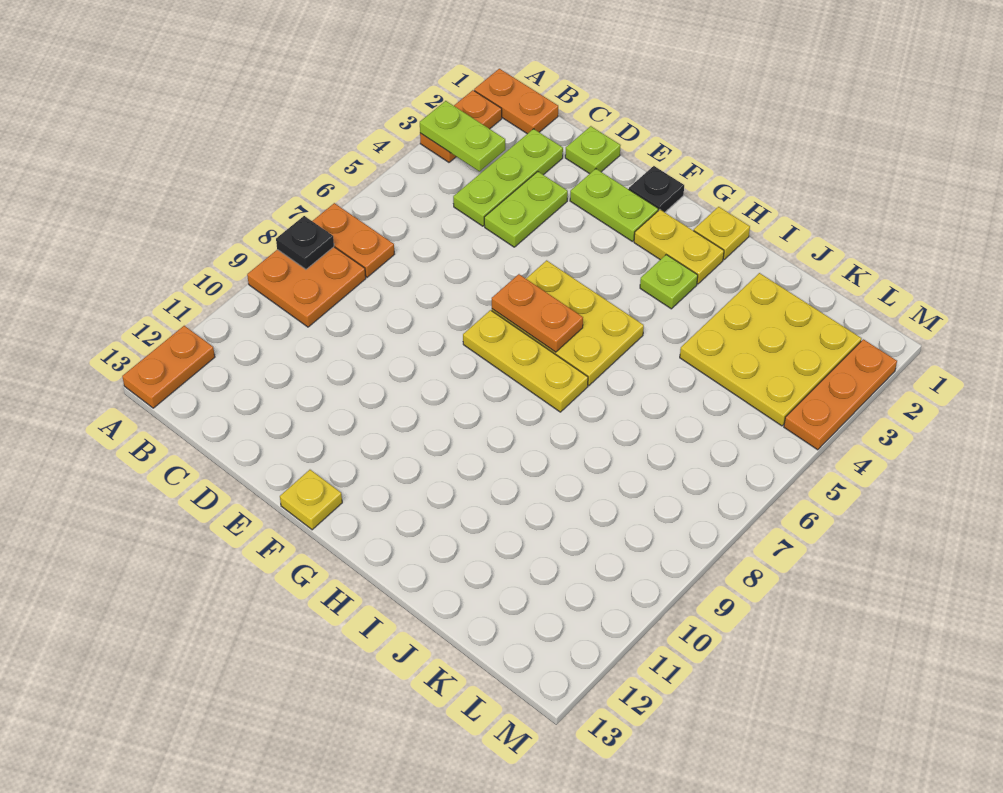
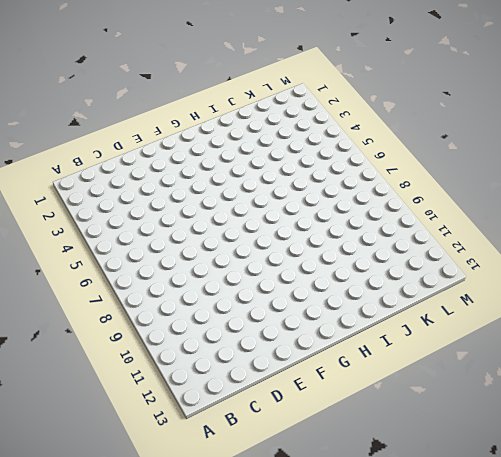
none -> orange 1x2 plate [474,69,558,134]
none -> orange 1x2 plate [420,90,502,162]
none -> orange 1x2 plate [313,203,394,277]

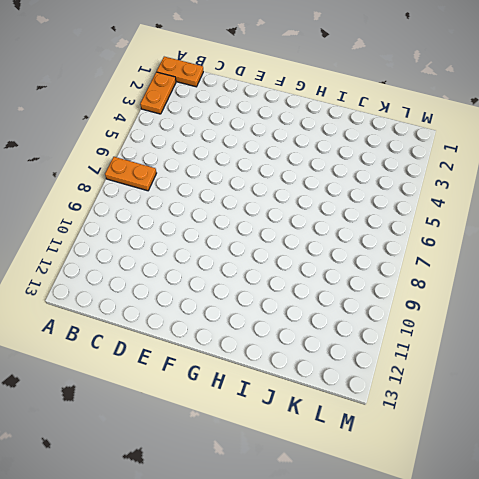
none -> orange 2x2 plate [247,247,366,327]
none -> orange 1x2 plate [122,326,215,408]
none -> lime 1x3 plate [453,129,563,226]

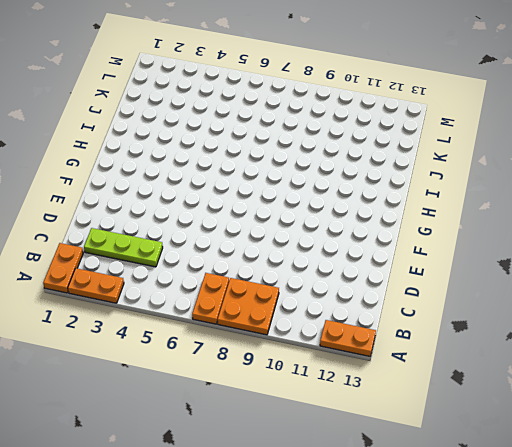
none -> lime 1x1 plate [565,126,621,174]
none -> lime 1x2 plate [484,172,568,247]
none -> lime 1x2 plate [570,169,658,241]

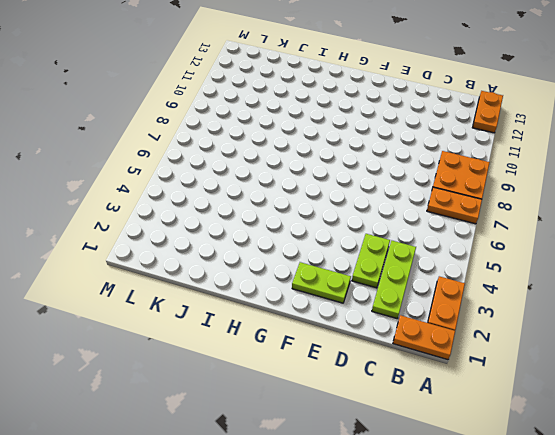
none -> lime 1x1 plate [565,126,621,174]
none -> black 1x1 plate [629,166,684,212]
none -> yellow 2x3 plate [492,260,644,386]

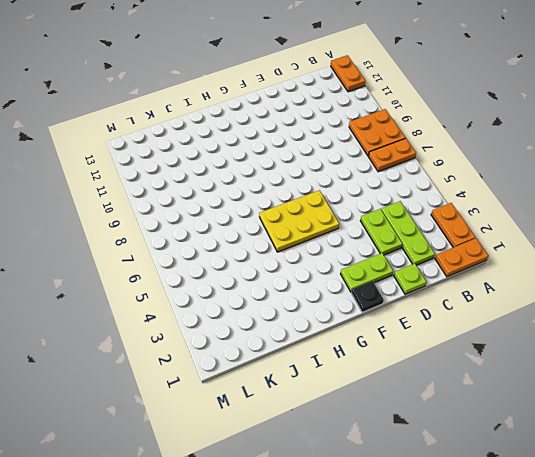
none -> yellow 1x3 plate [463,310,588,412]
none -> yellow 1x1 plate [280,470,342,530]
none -> yellow 1x2 plate [634,210,724,284]

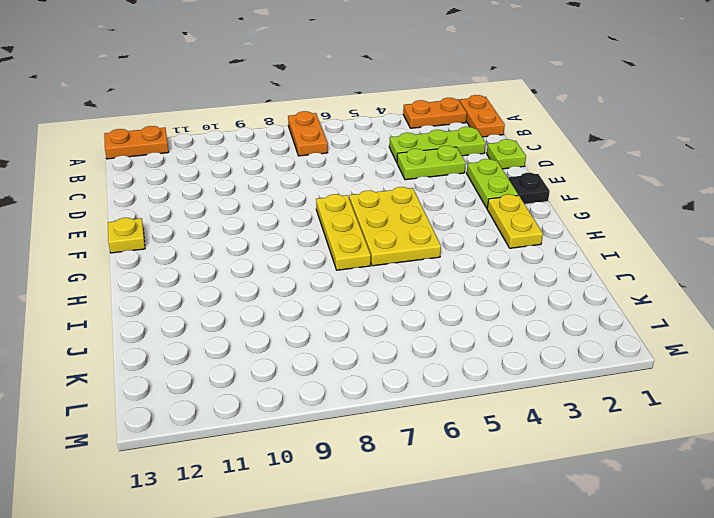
none -> orange 2x2 plate [247,247,366,327]
none -> yellow 1x1 plate [694,207,750,259]
none -> lime 1x1 plate [640,255,698,309]

